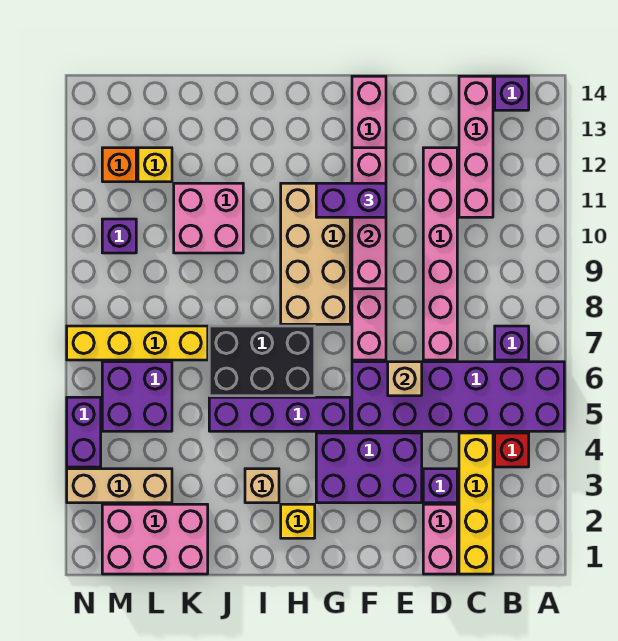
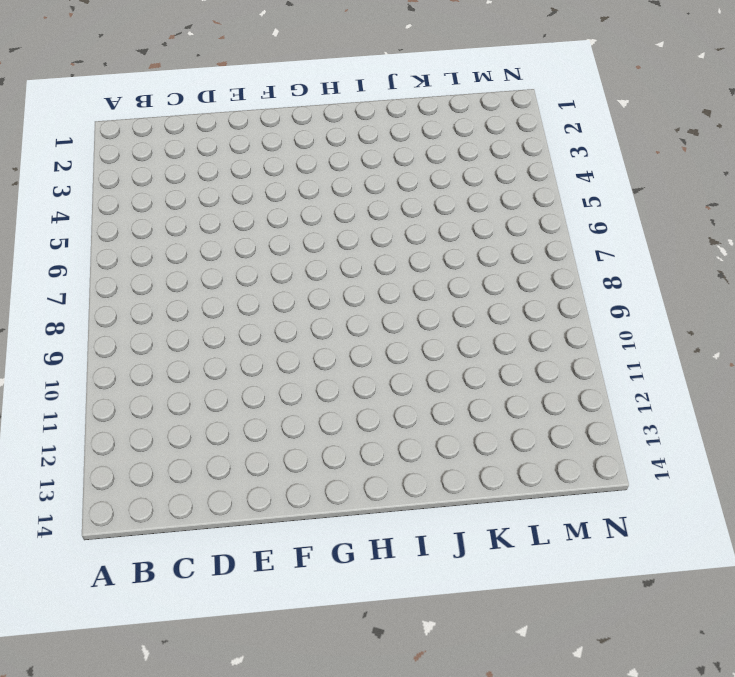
none -> purple 2x6 brick [352,362,564,431]
none -> red 1x1 brick [495,433,529,467]
none -> purple 1x1 brick [495,326,529,360]

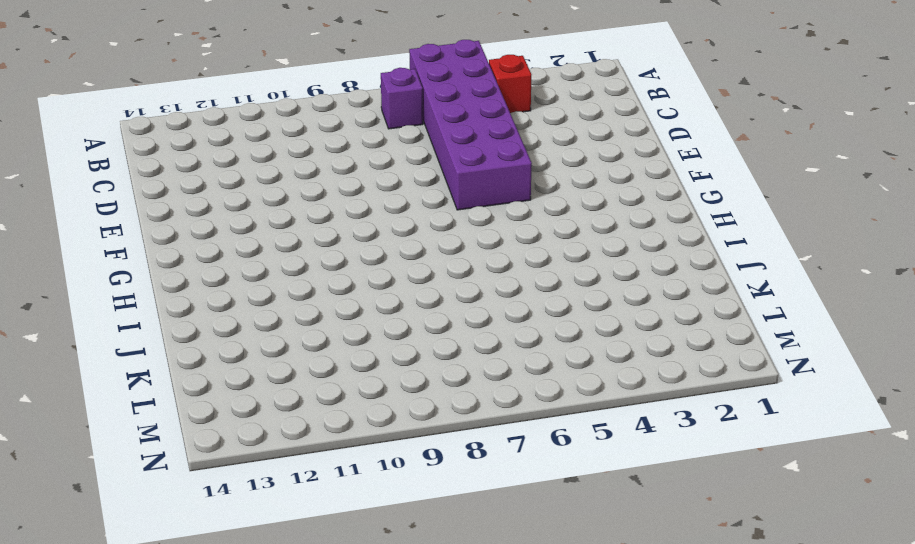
none -> purple 1x1 brick [495,76,529,110]
none -> yellow 1x4 brick [459,433,493,574]
none -> pink 1x4 brick [459,76,493,217]

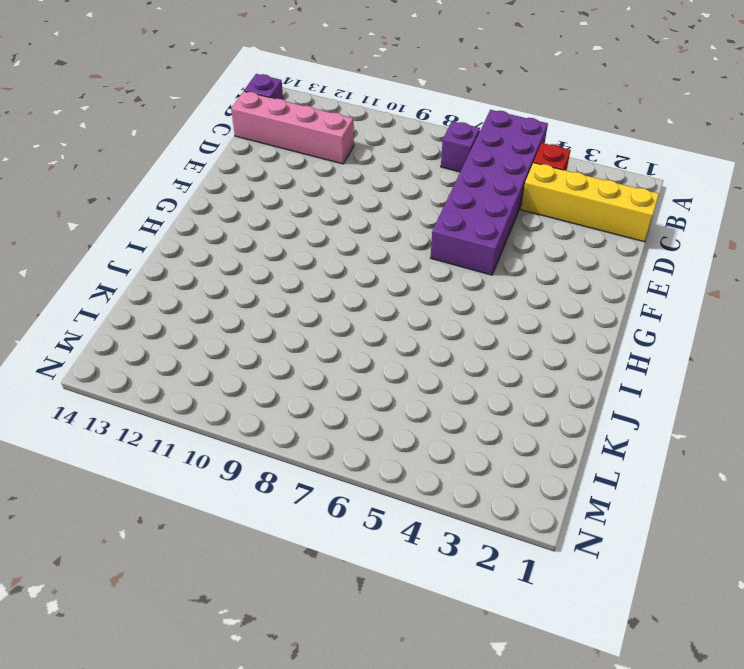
none -> pink 1x2 brick [423,504,457,574]
none -> purple 1x1 brick [423,469,457,503]
none -> pink 1x6 brick [423,148,457,360]

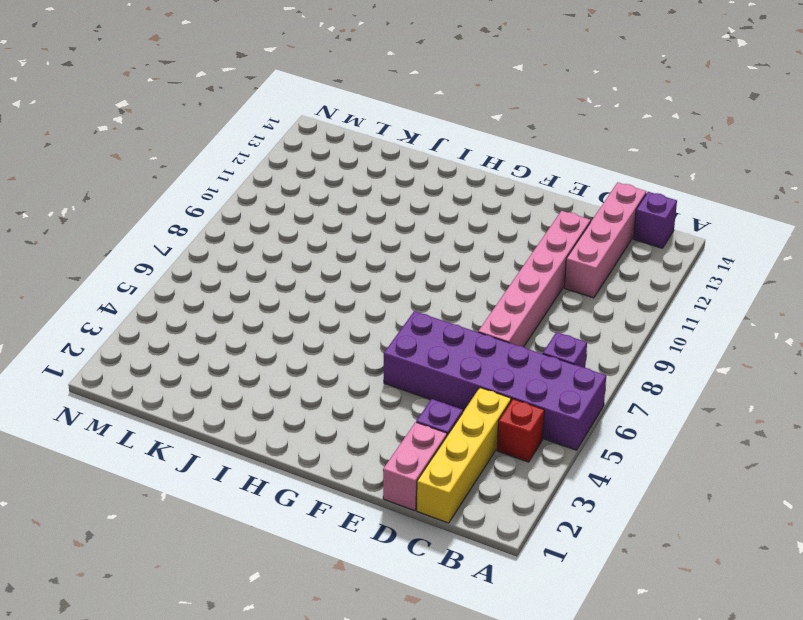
none -> purple 2x3 brick [316,433,422,503]
none -> pink 1x8 brick [352,76,386,360]
none -> purple 1x4 brick [209,397,350,431]

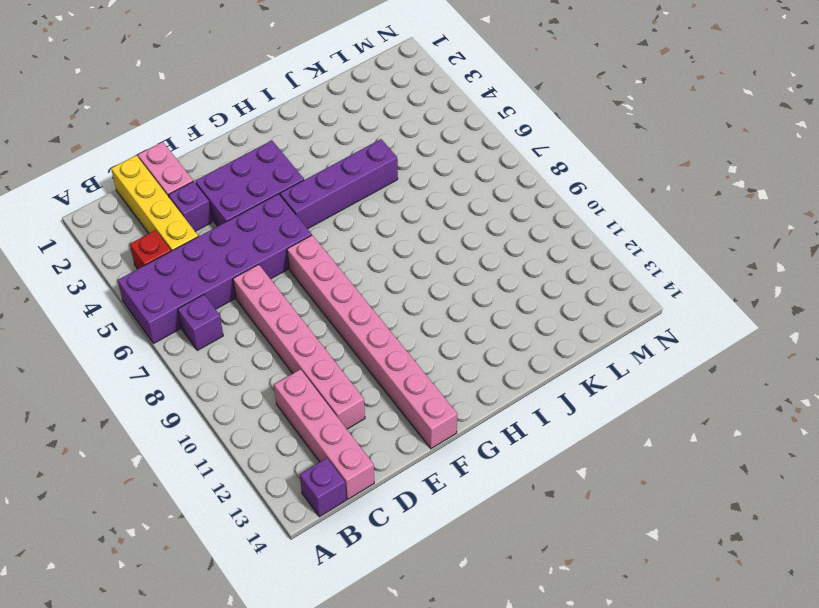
none -> tan 2x4 brick [281,183,350,324]
none -> yellow 1x1 brick [281,504,315,538]
none -> black 2x3 brick [209,326,315,396]

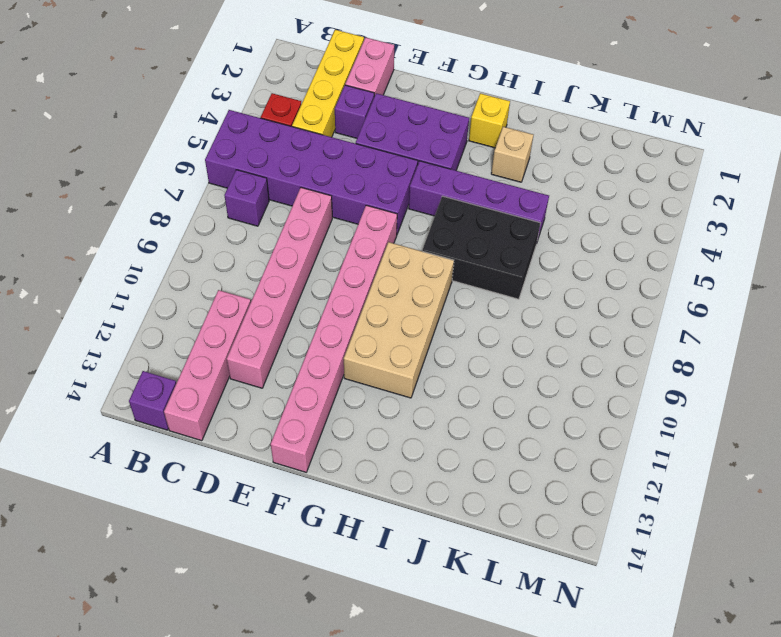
none -> pink 2x2 brick [174,183,243,253]
none -> pink 2x3 brick [102,504,208,574]
none -> yellow 1x4 brick [67,326,208,360]

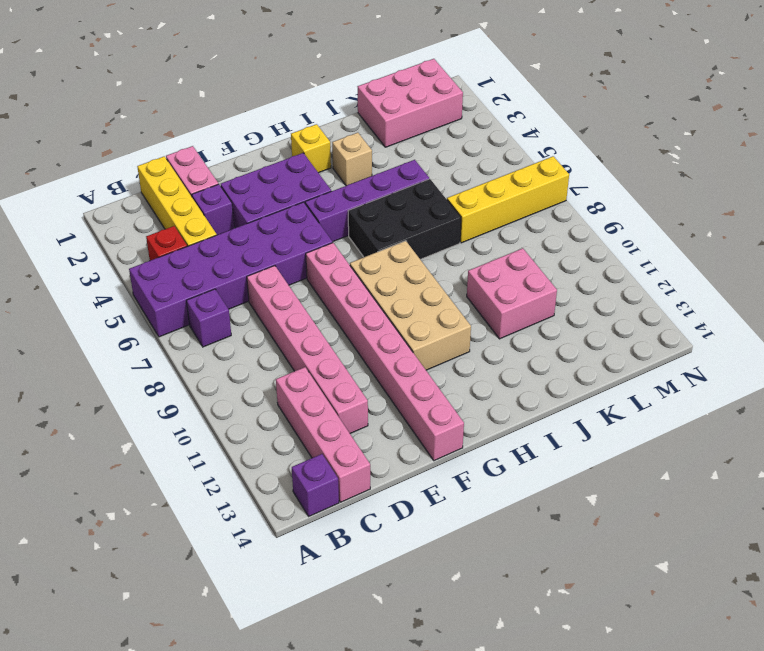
none -> tan 1x3 brick [67,469,172,503]
none -> purple 2x2 brick [102,362,172,431]
none -> yellow 1x1 brick [138,148,172,182]

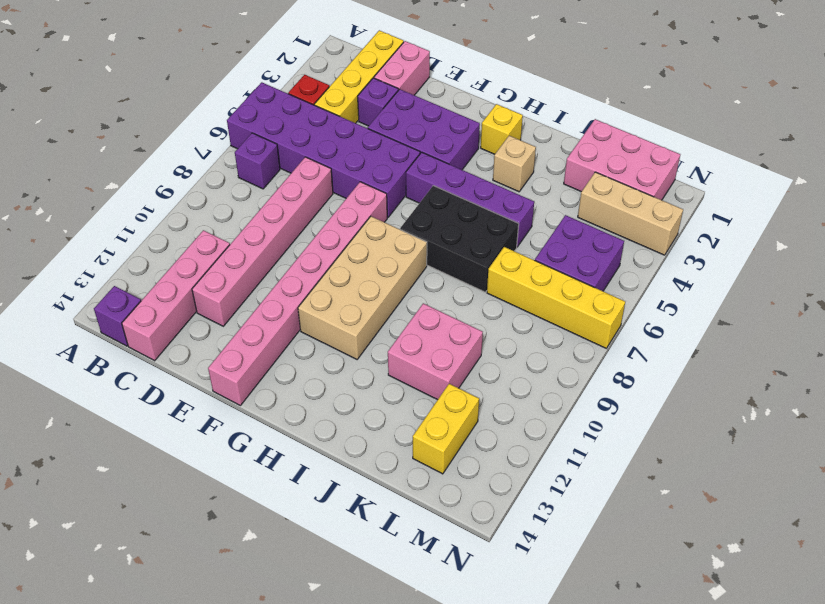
yellow 1x2 brick [413,384,479,474] -> yellow 1x1 brick [138,148,172,182]
none -> purple 1x1 brick [102,219,136,253]
none -> orange 1x1 brick [102,148,136,182]
none -> purple 1x2 brick [67,397,101,467]

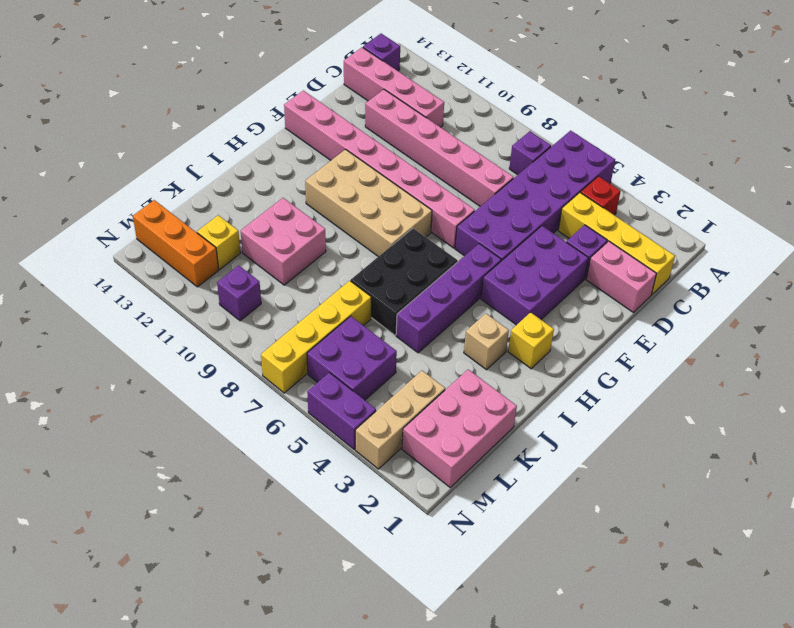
orange 1x3 brick [133,200,219,287] -> orange 1x1 brick [102,148,136,182]
none -> tan 1x1 brick [388,362,422,396]
none -> pink 1x4 brick [352,148,386,289]
none -> purple 1x2 brick [316,183,386,217]

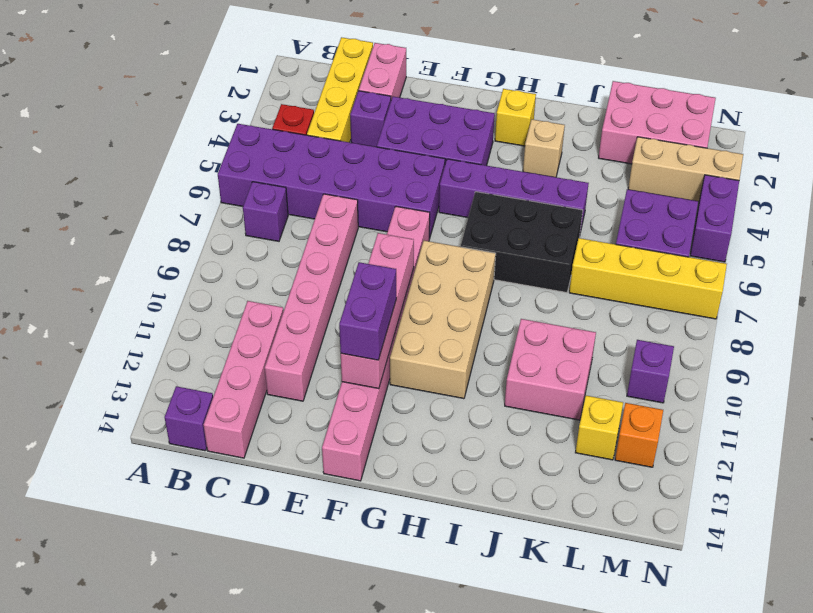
purple 1x2 brick [339,262,396,360] -> purple 1x2 brick turned to [316,183,386,217]
none -> tan 1x1 brick [388,362,422,396]

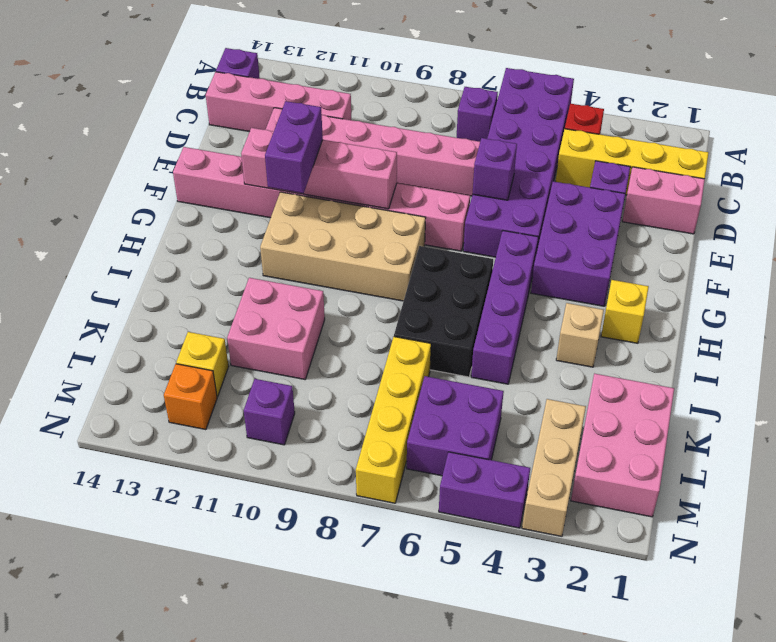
purple 1x1 brick [473,138,517,200] -> tan 1x1 brick [388,362,422,396]

